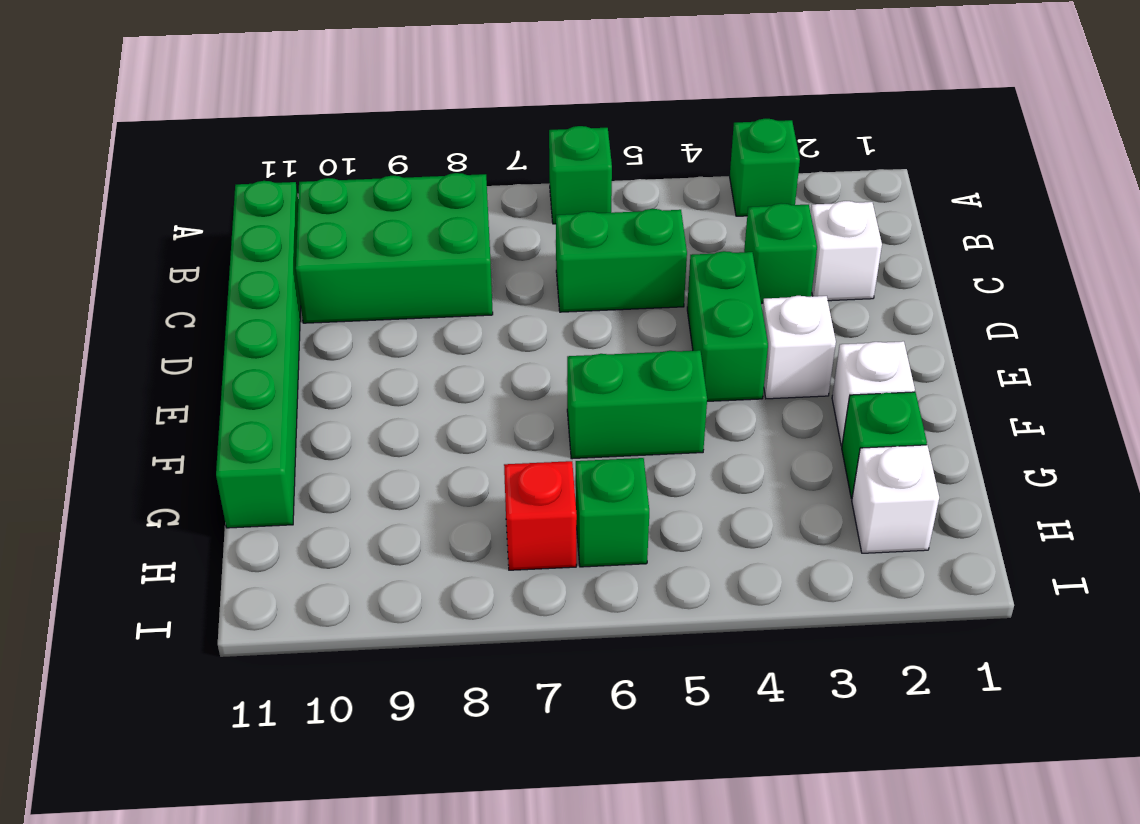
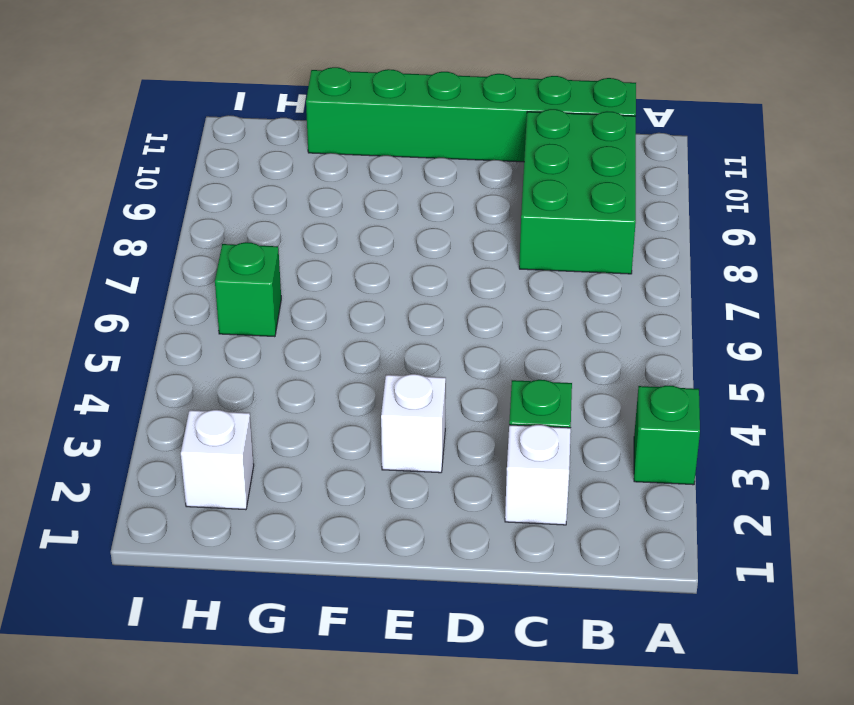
none -> green 1x1 brick [549,126,612,224]
none -> green 1x2 brick [556,209,687,312]
none -> green 1x2 brick [687,251,768,401]

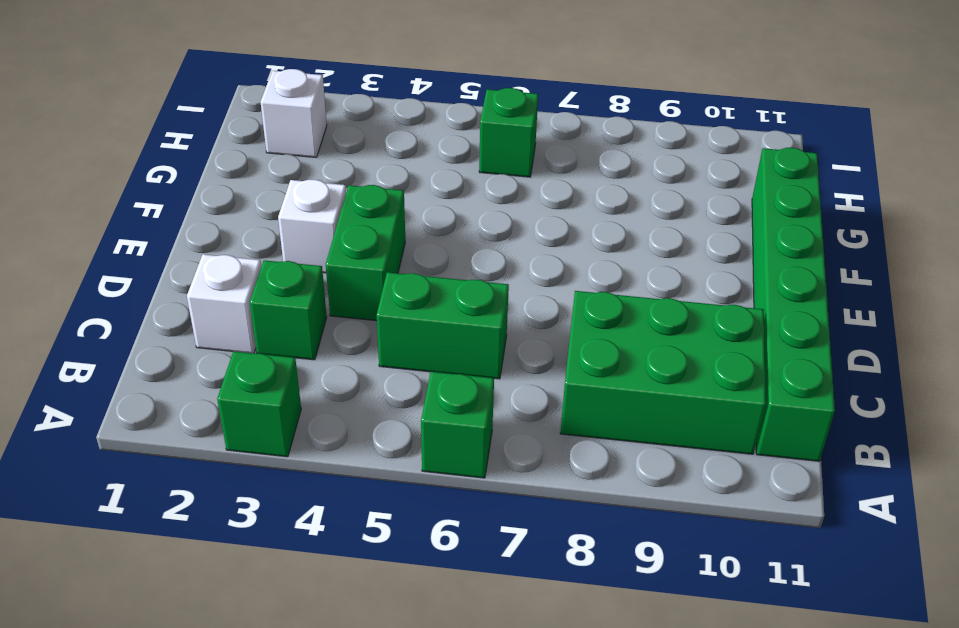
none -> white 1x1 brick [832,341,915,446]
none -> green 1x2 brick [567,350,707,459]
none -> green 1x1 brick [842,392,927,499]

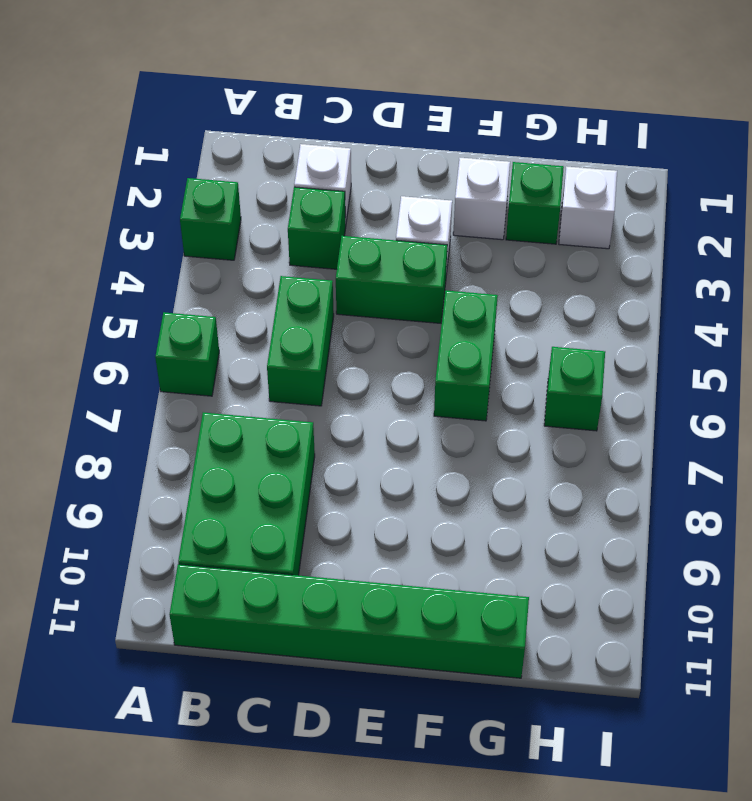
none -> red 1x1 brick [504,461,577,570]

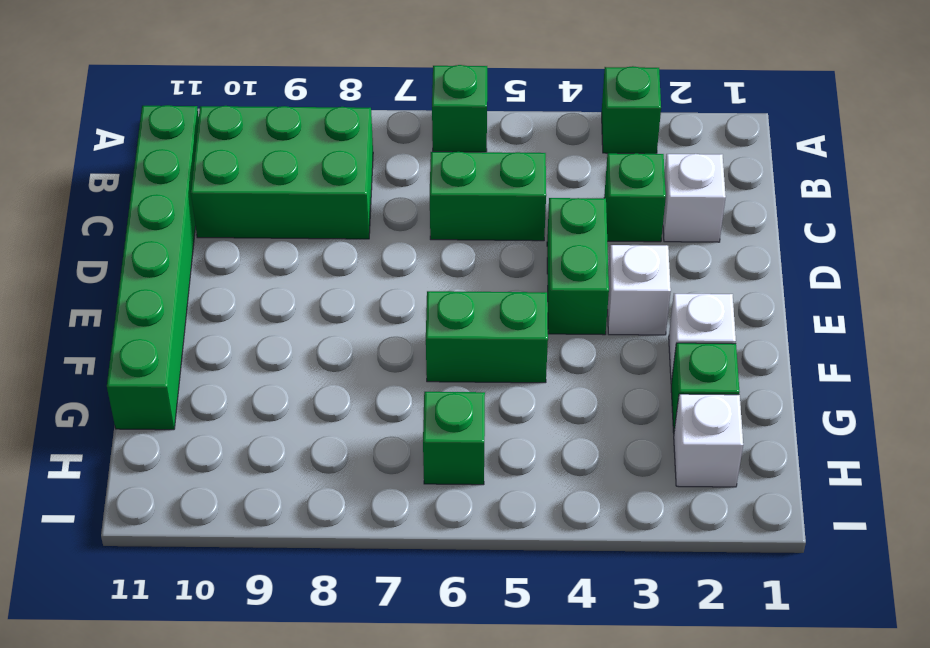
none -> red 1x1 brick [504,461,577,570]

